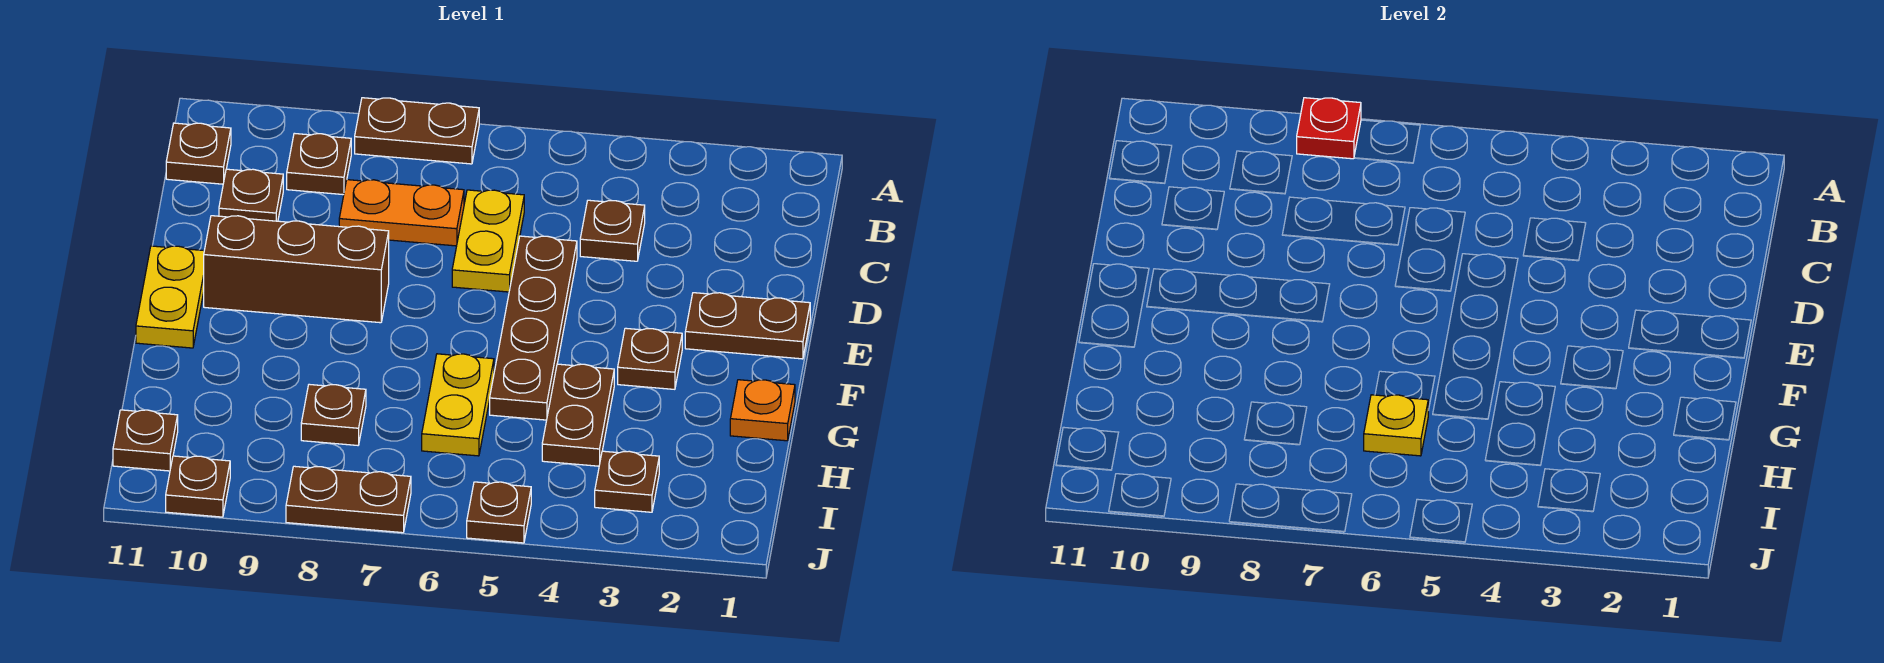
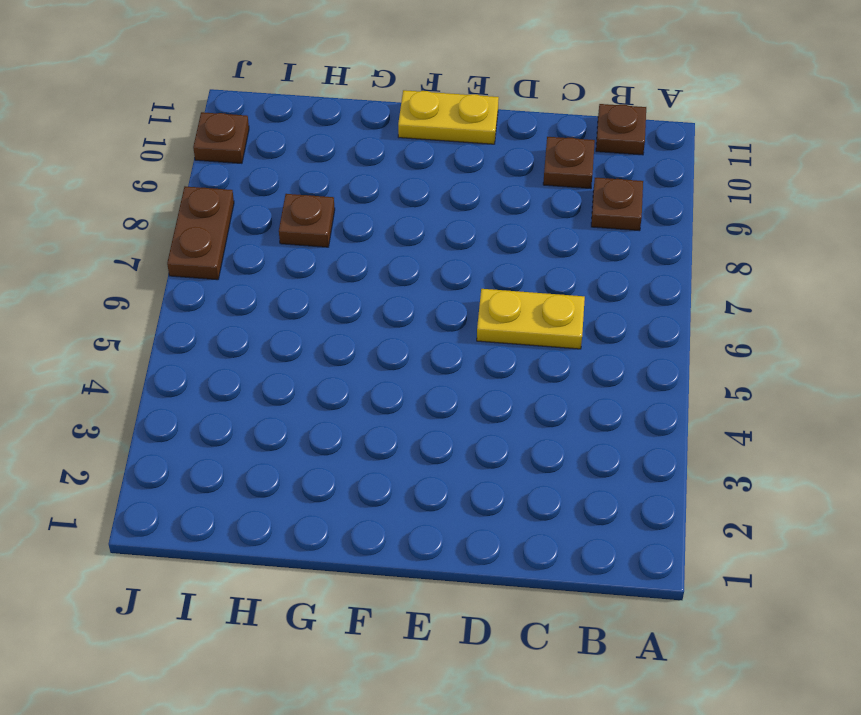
none -> brown 1x2 plate [355,98,479,164]
none -> brown 1x1 plate [580,200,645,261]
none -> orange 1x2 plate [339,180,464,246]

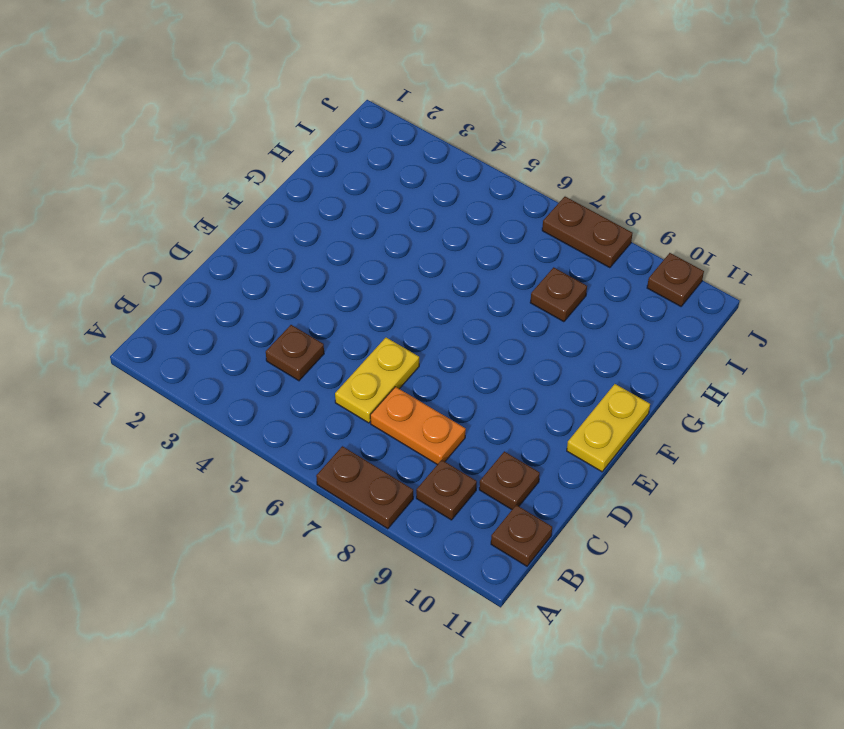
none -> brown 1x4 plate [490,236,577,420]
none -> brown 1x2 plate [685,293,810,359]
none -> brown 1x3 brick [204,216,389,323]

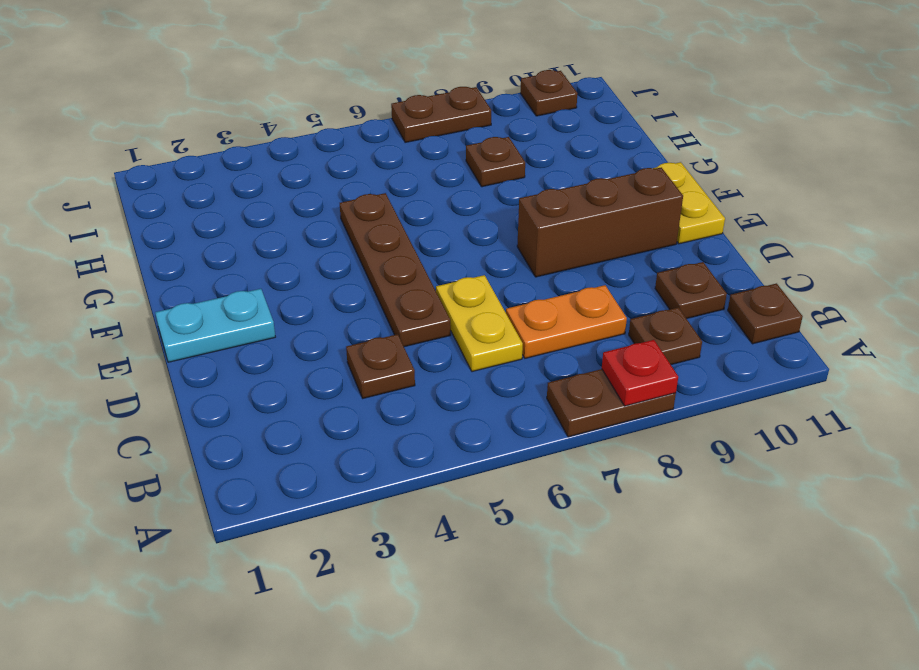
cyan 1x2 plate [155,289,275,362] -> brown 1x2 plate [685,293,810,359]
none -> brown 1x1 plate [618,328,682,389]
none -> orange 1x1 plate [730,380,795,441]
none -> brown 1x2 plate [542,364,614,466]

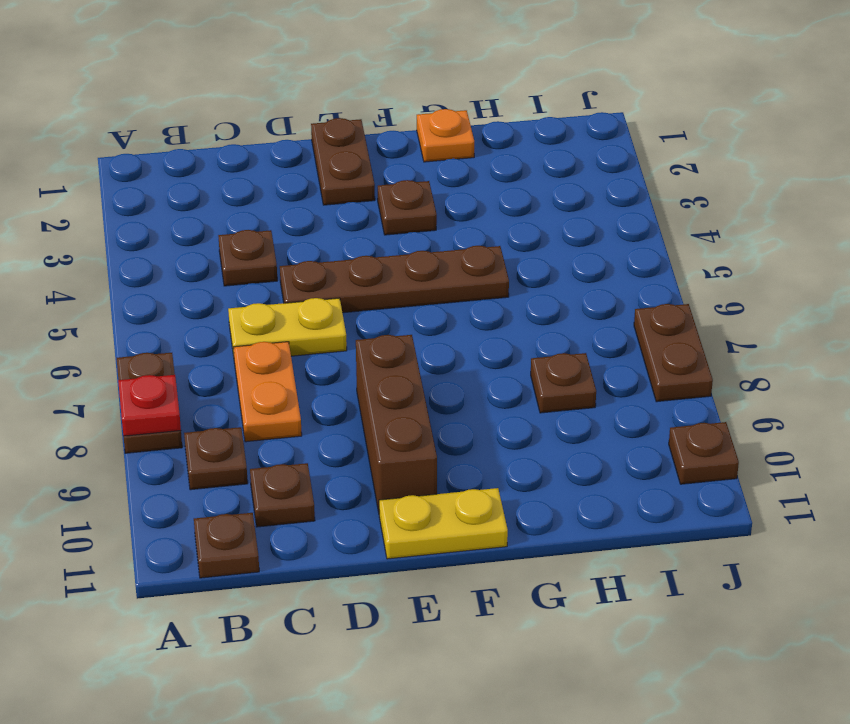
none -> brown 1x2 plate [542,364,614,466]
none -> yellow 1x2 plate [422,354,494,456]
none -> brown 1x1 plate [595,451,659,512]

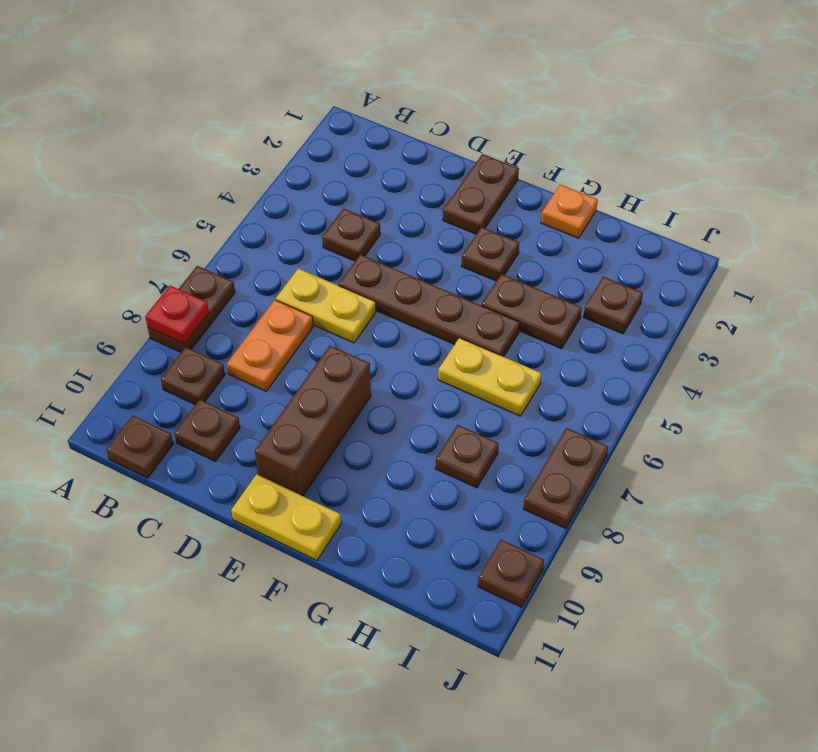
none -> brown 1x1 plate [113,410,178,471]
none -> brown 1x1 plate [467,482,531,543]
none -> yellow 1x1 plate [1364,395,1428,456]

